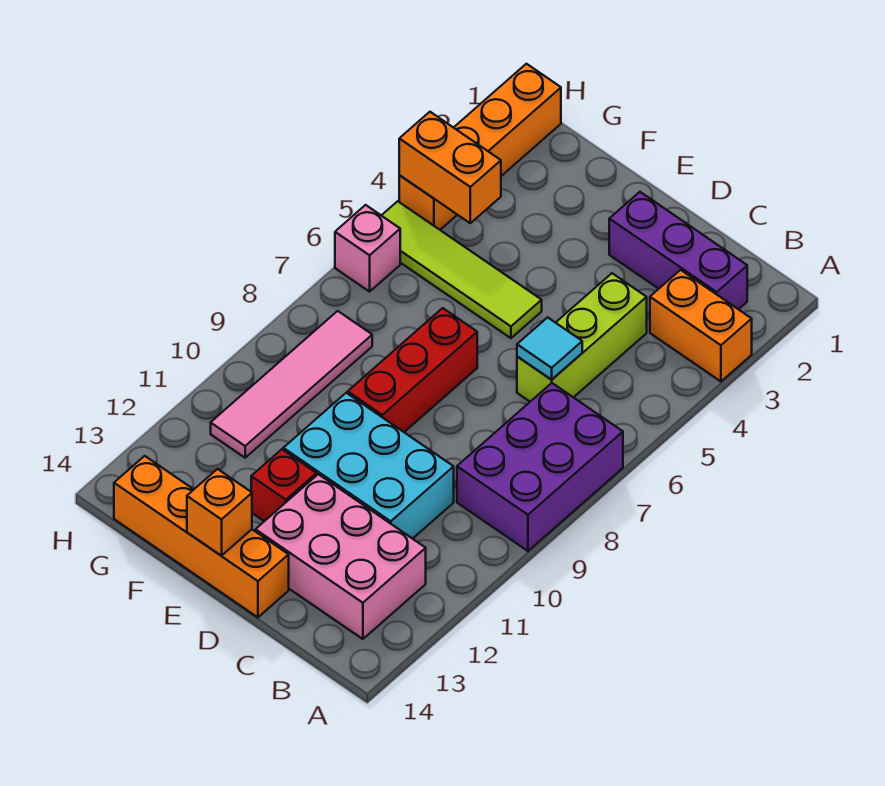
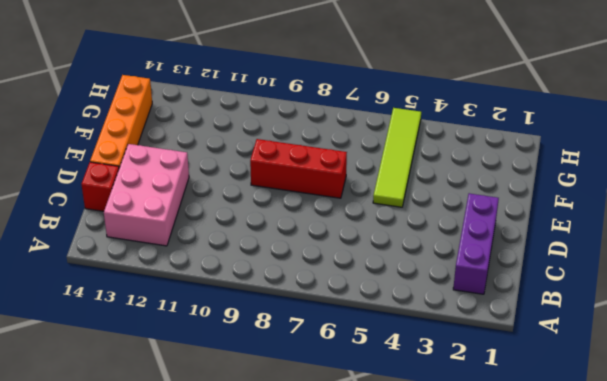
red 1x1 brick [81,162,119,211] -> red 1x1 brick moved to [251,449,316,521]
none -> orange 1x2 brick [650,270,752,381]
none -> purple 2x3 brick [457,383,623,551]
none -> lime 1x3 brick [517,273,647,402]

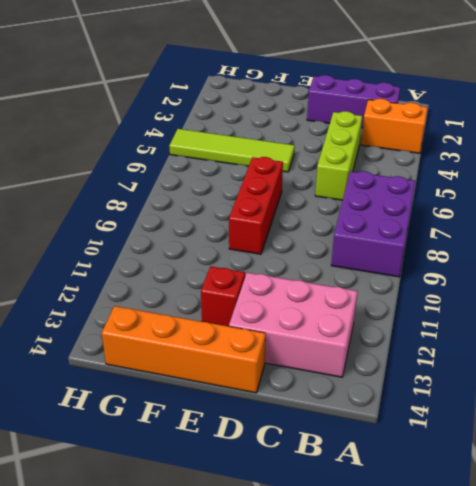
none -> cyan 2x3 brick [283,393,454,539]
none -> pink 1x4 tile [211,311,372,458]
none -> orange 1x4 brick [399,64,561,230]

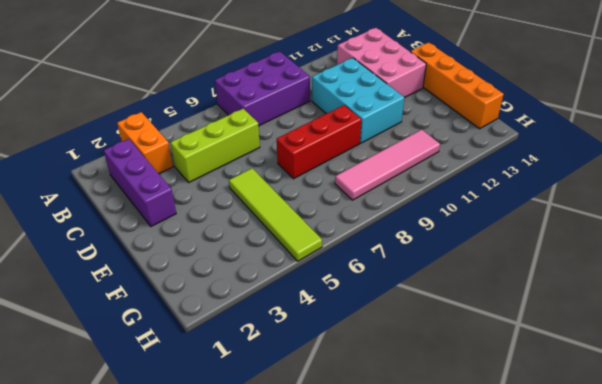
none -> red 1x1 brick [251,449,316,521]
none -> orange 1x4 brick [399,64,561,230]
none -> pink 1x1 brick [335,205,400,292]

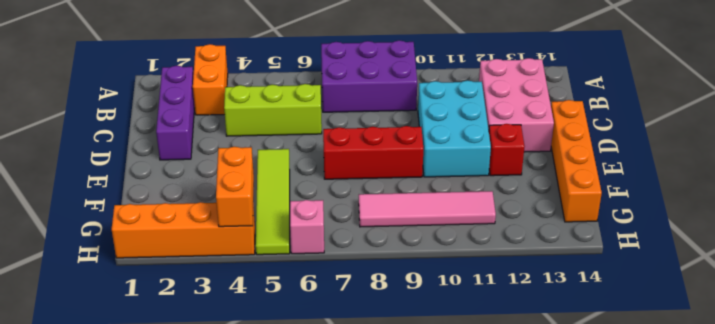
none -> cyan 1x1 tile [517,317,582,379]
none -> orange 1x1 brick [187,469,252,556]

